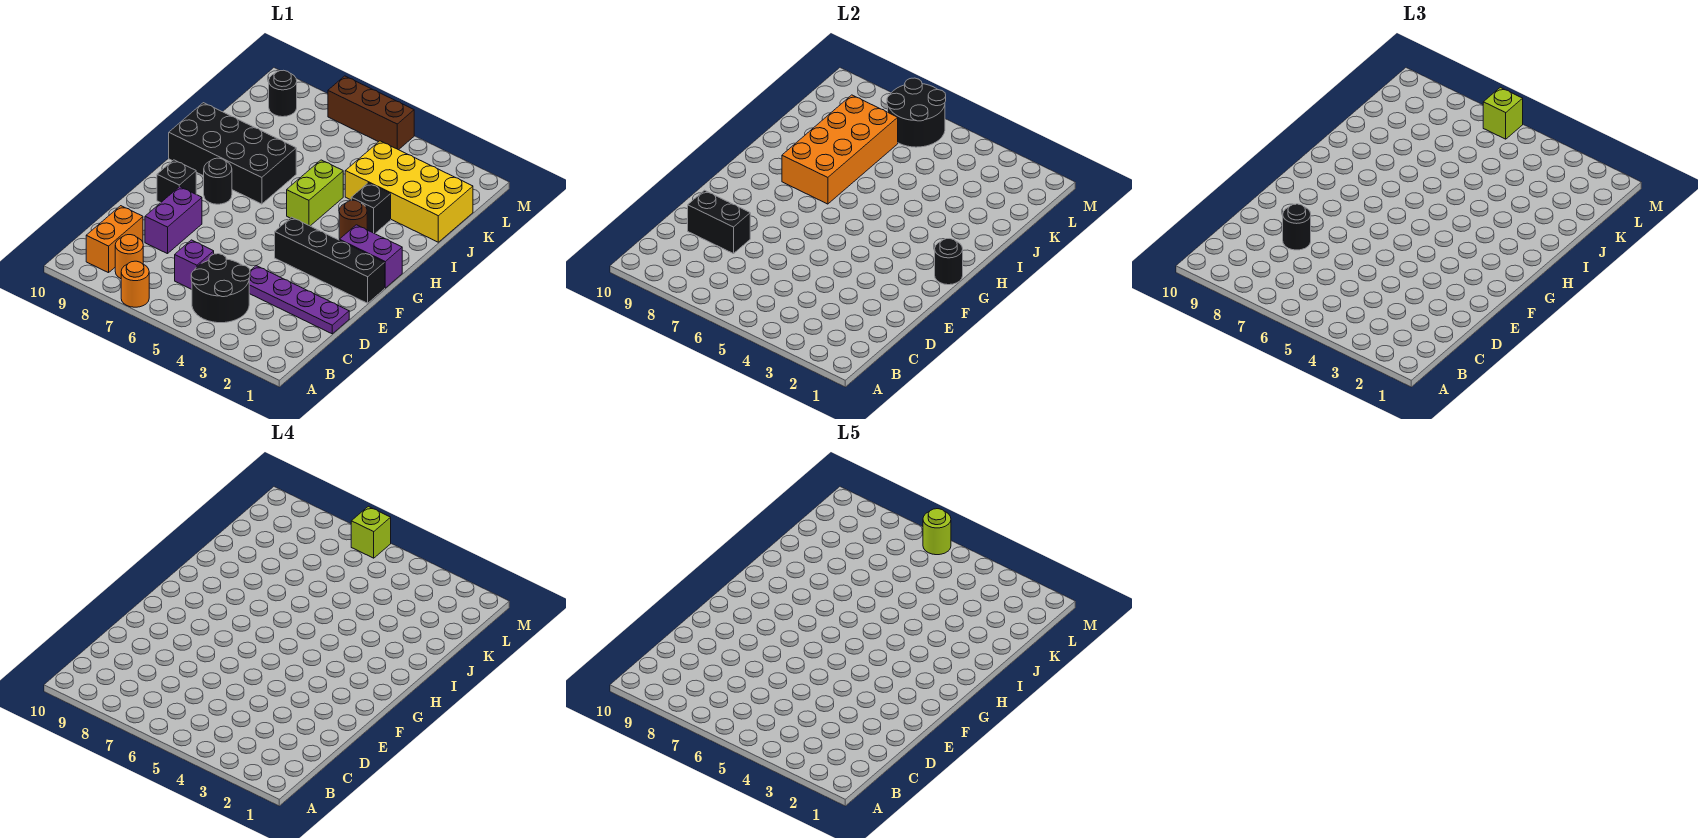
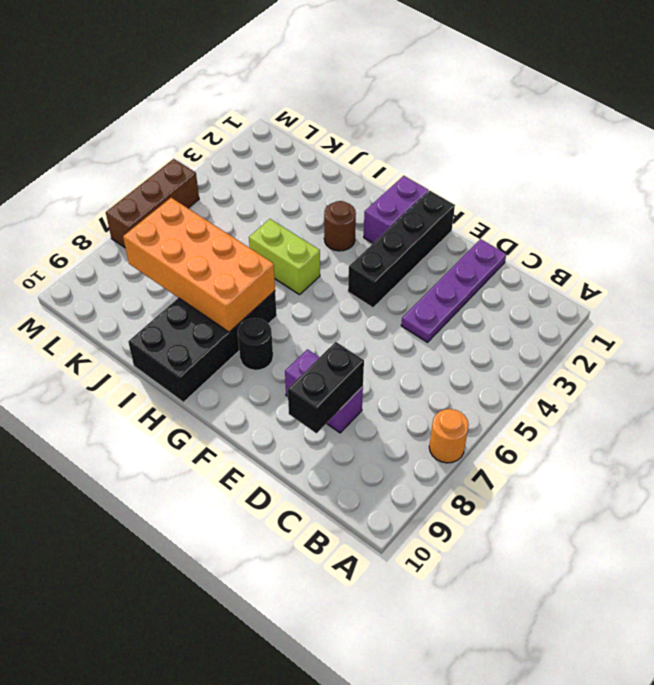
none -> black 2x2 round brick [191,254,250,323]
none -> orange 1x1 round brick [115,235,143,279]
none -> orange 1x2 brick [86,206,143,273]

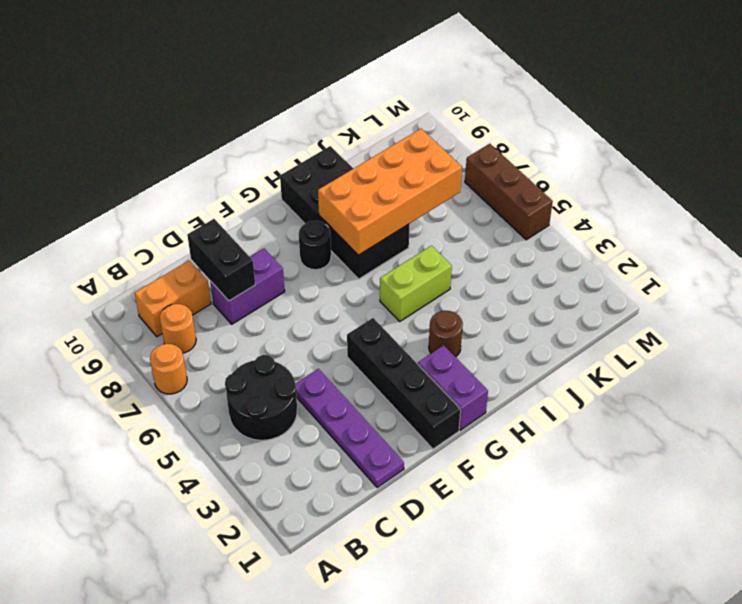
none -> purple 1x1 brick [175,240,214,289]
none -> black 1x1 brick [157,160,196,203]
none -> black 1x1 brick [351,183,391,234]

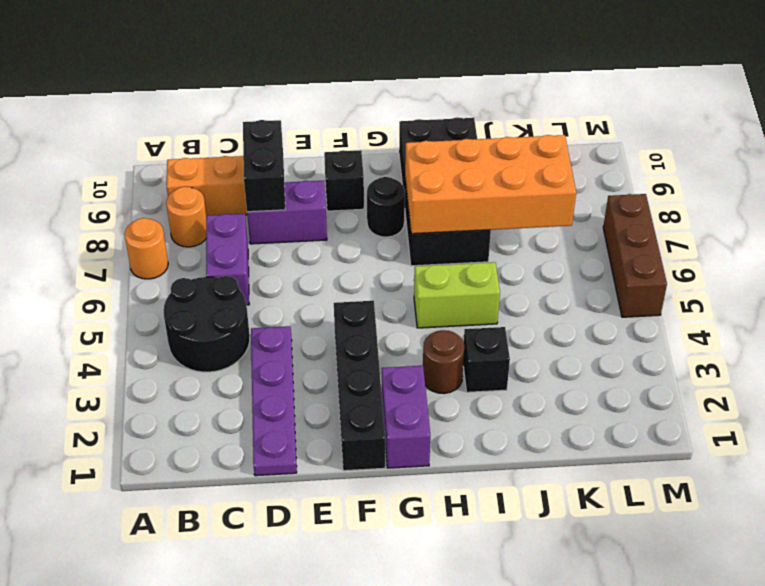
purple 1x2 brick [206,214,249,305] -> purple 1x1 brick [175,240,214,289]
none -> yellow 2x4 brick [345,141,473,242]
none -> black 1x1 round brick [269,70,297,117]
none -> black 1x1 round brick [935,239,963,285]

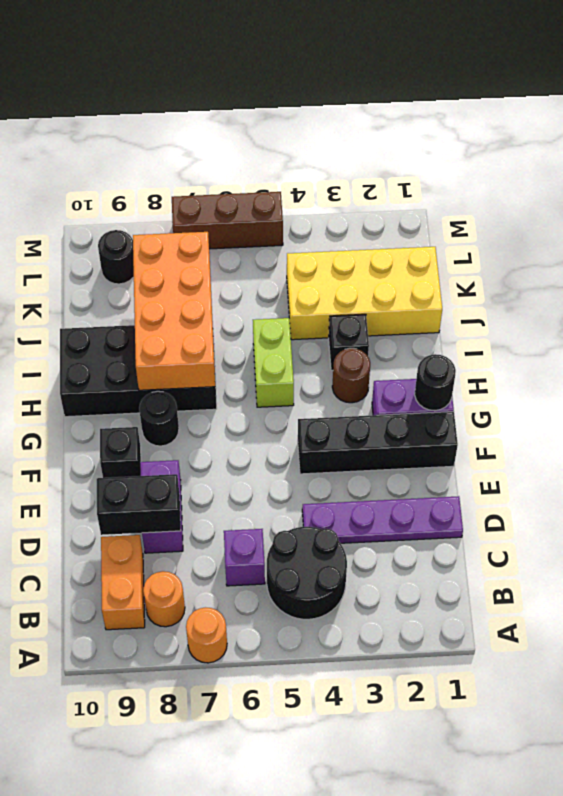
none -> black 2x2 round brick [887,78,946,147]
none -> black 1x1 round brick [1283,204,1311,250]
none -> lime 1x1 brick [1483,87,1523,139]

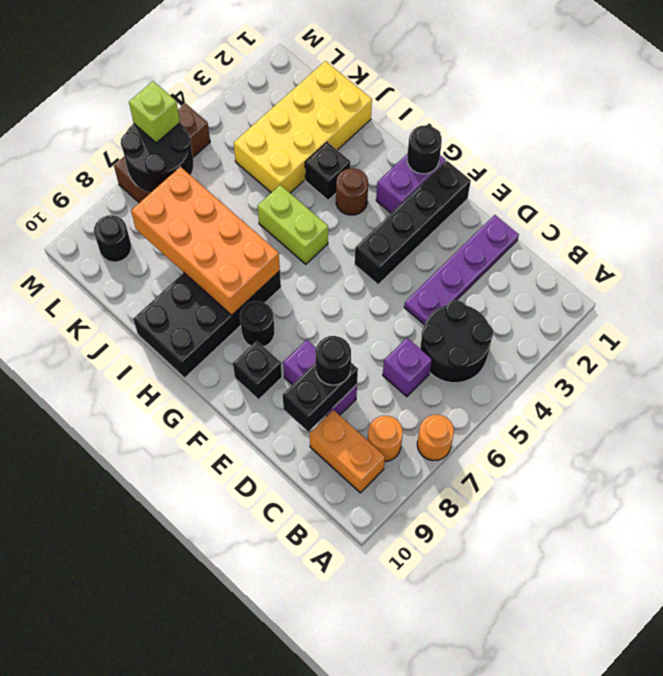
none -> lime 1x1 brick [351,506,391,558]
none -> lime 1x1 round brick [923,509,951,555]

